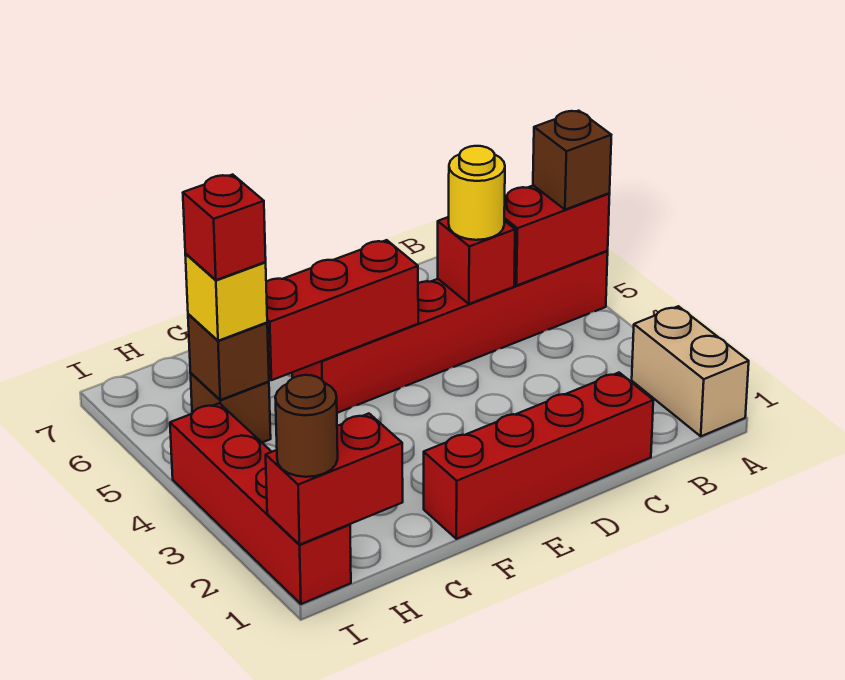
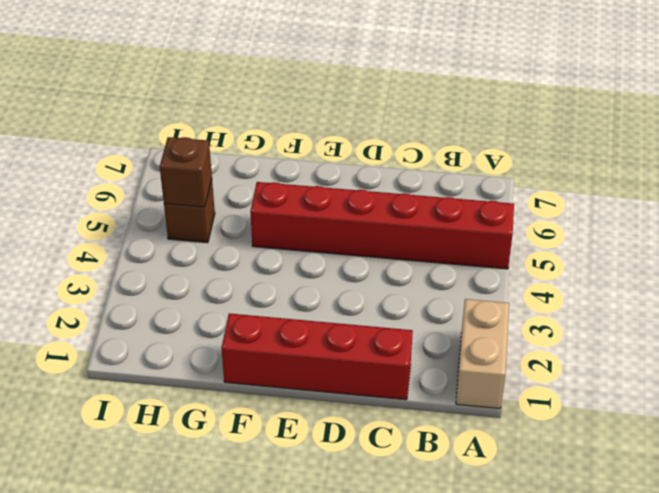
none -> red 1x4 brick [170,403,351,604]
none -> red 1x2 brick [504,185,610,286]
none -> red 1x1 brick [438,217,515,304]

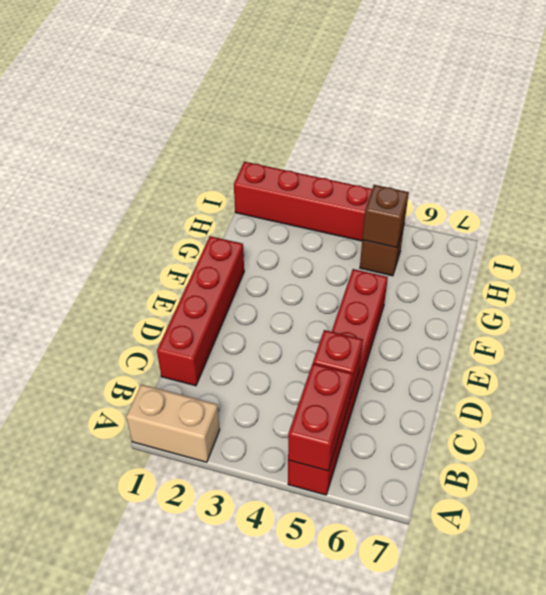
none -> red 1x3 brick [266,240,418,380]
none -> red 1x2 brick [266,414,403,545]
none -> brown 1x1 brick [533,111,611,210]

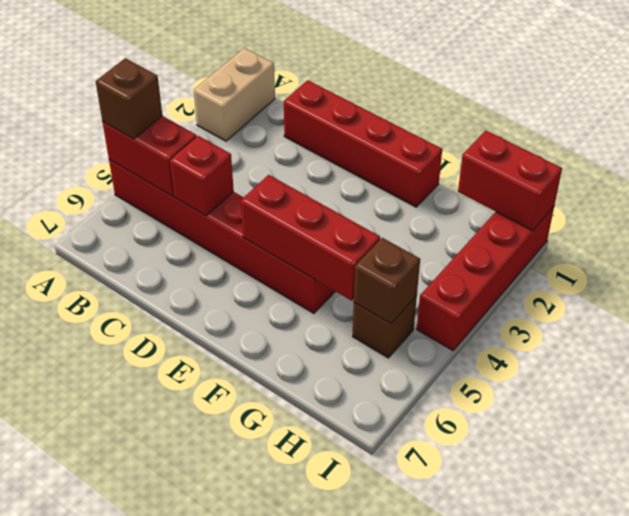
none -> yellow 1x1 round brick [449,146,505,240]
none -> yellow 1x1 brick [185,254,267,341]
none -> brown 1x1 round brick [275,375,338,477]

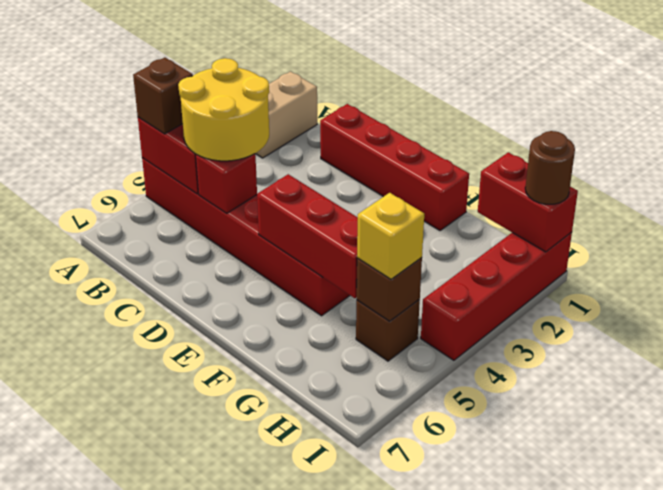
yellow 2x2 round brick [178,58,269,161] -> yellow 1x1 round brick [449,146,505,240]
none -> red 1x1 brick [183,175,266,280]

